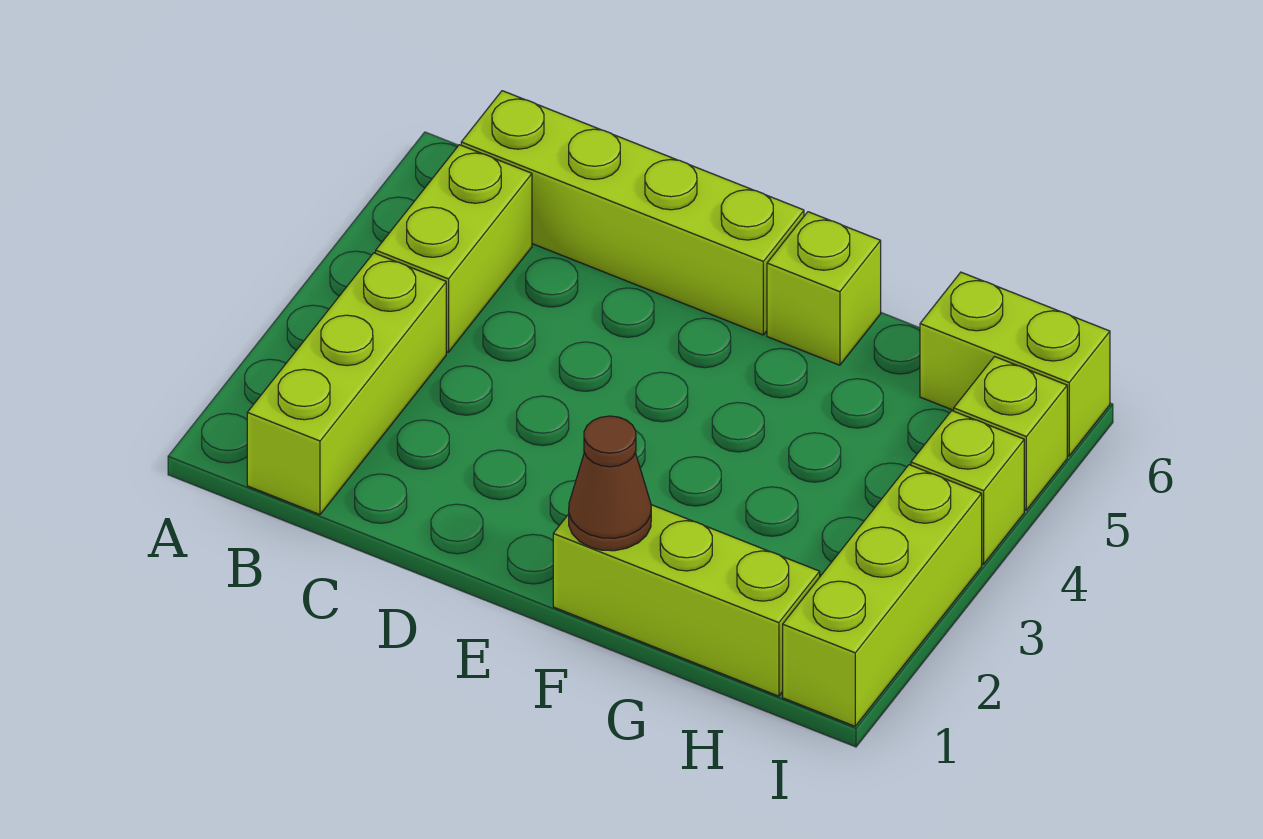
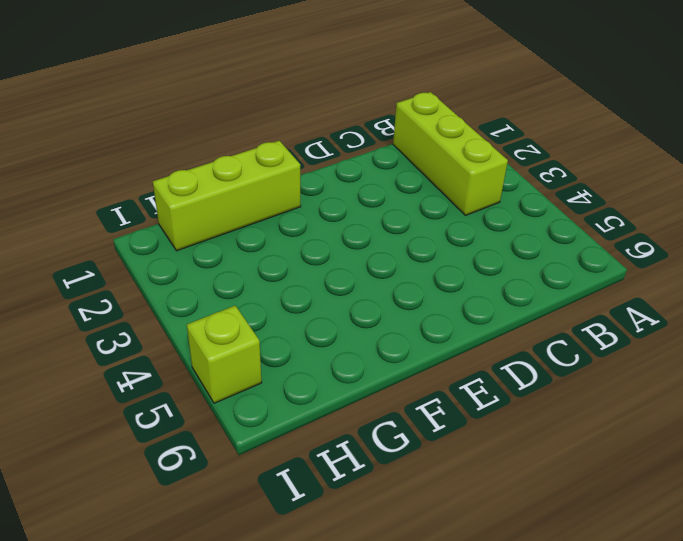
none -> lime 1x2 brick [376,145,532,352]
none -> lime 1x4 brick [461,91,804,335]

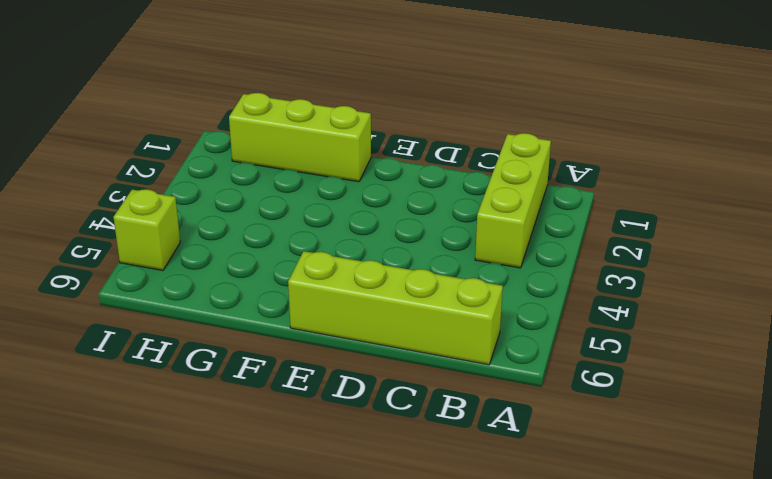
none -> lime 1x2 brick [376,145,532,352]
none -> lime 1x1 brick [767,212,881,365]

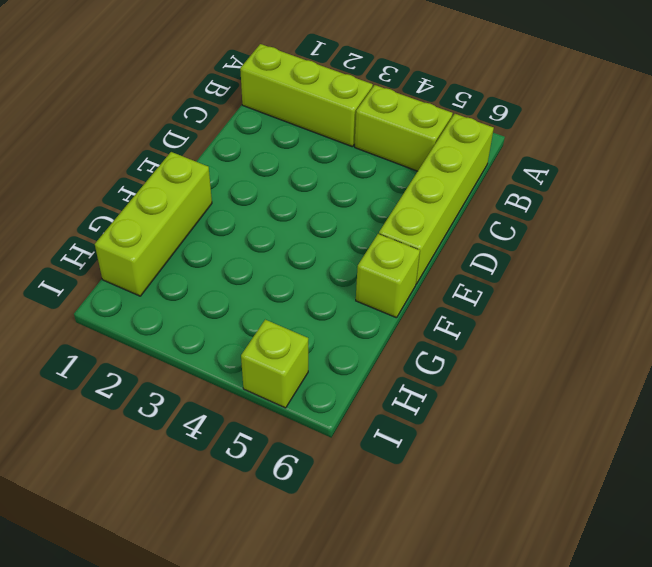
none -> lime 1x2 brick [920,272,1110,456]
none -> lime 1x3 brick [783,465,982,726]

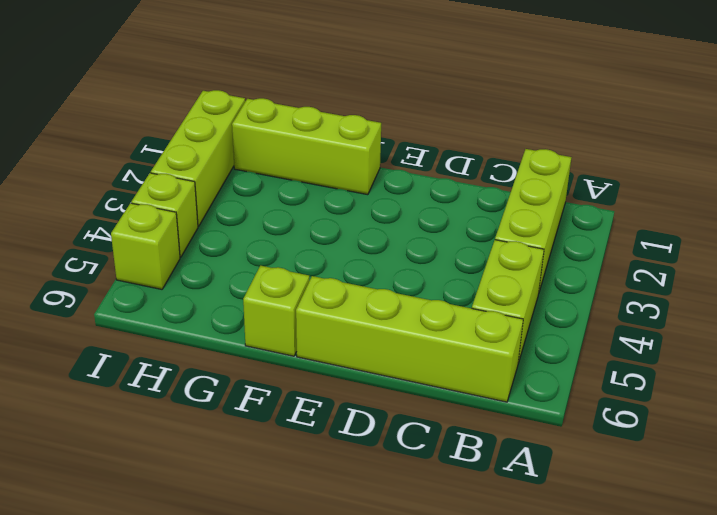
none -> lime 1x2 brick [920,272,1110,456]
none -> brown 1x1 cone [569,416,651,551]

